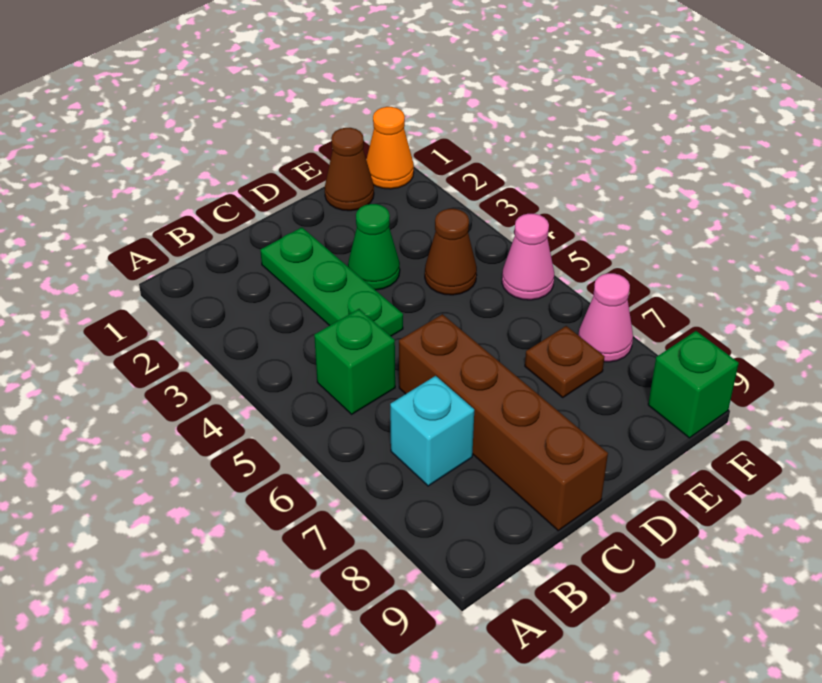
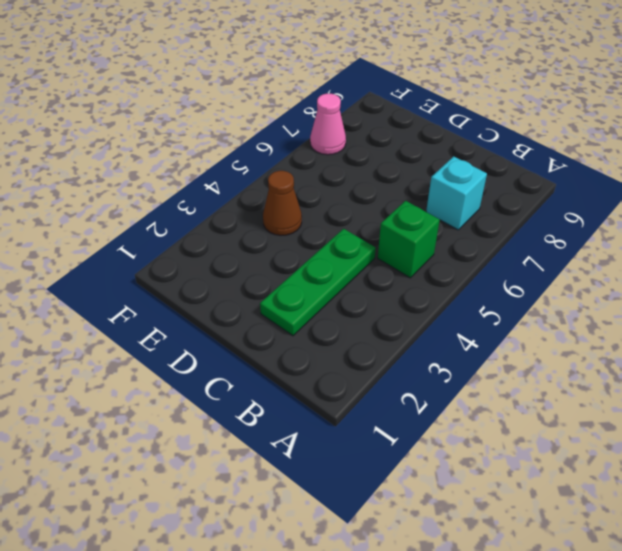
none -> brown 1x4 brick [399,314,608,531]
none -> green 1x1 cone [348,204,400,290]
none -> brown 1x1 cone [325,128,374,211]

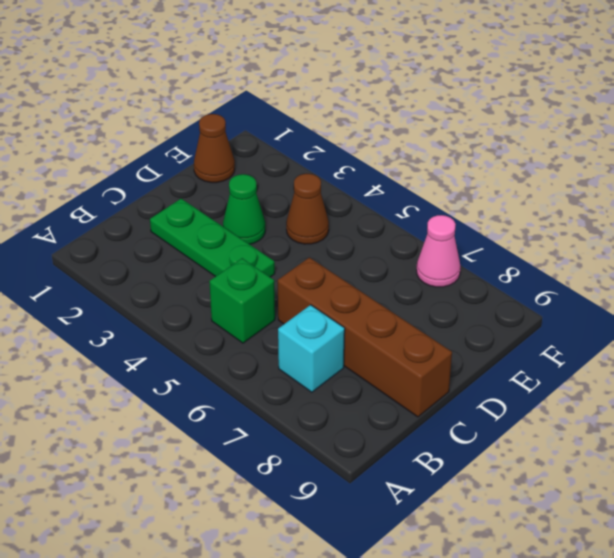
none -> brown 1x1 plate [525,326,604,397]
none -> orange 1x1 cone [366,107,414,189]
none -> pink 1x1 cone [502,214,554,300]

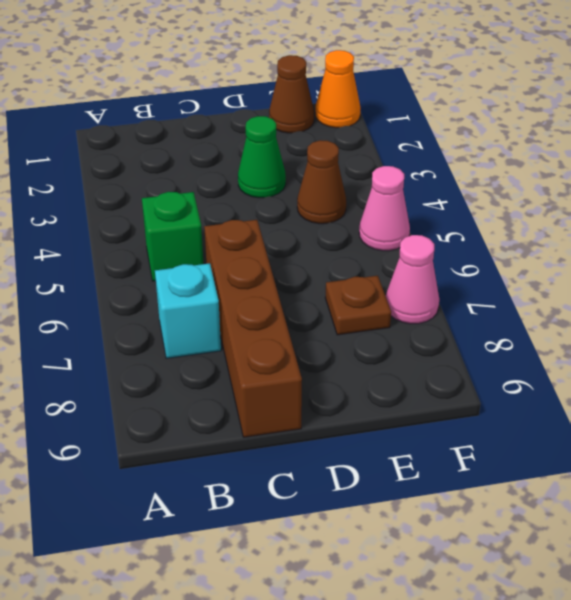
none -> green 1x3 plate [260,227,403,336]
none -> green 1x1 brick [648,331,739,438]

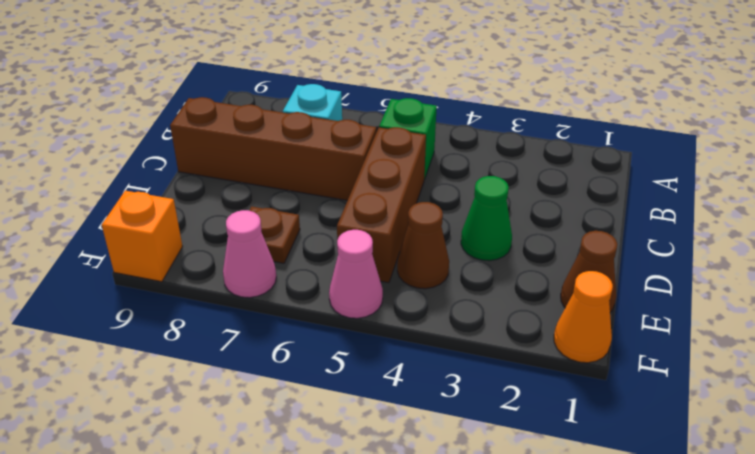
brown 1x3 brick [337,127,426,283] -> none
orange 1x1 brick [102,191,182,282] -> green 1x1 brick [648,331,739,438]
none -> green 1x3 plate [260,227,403,336]

